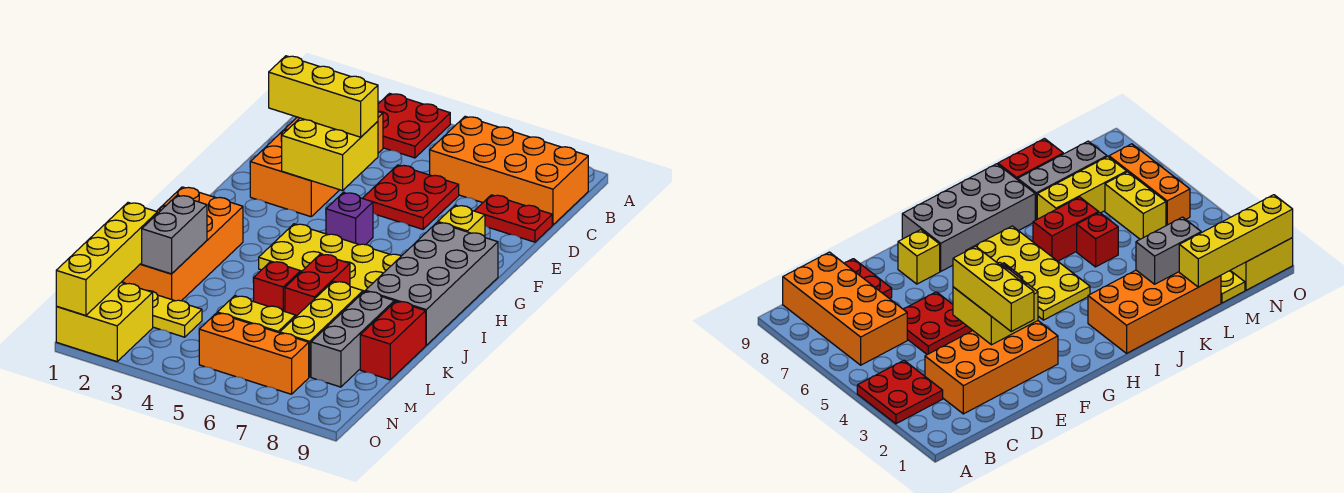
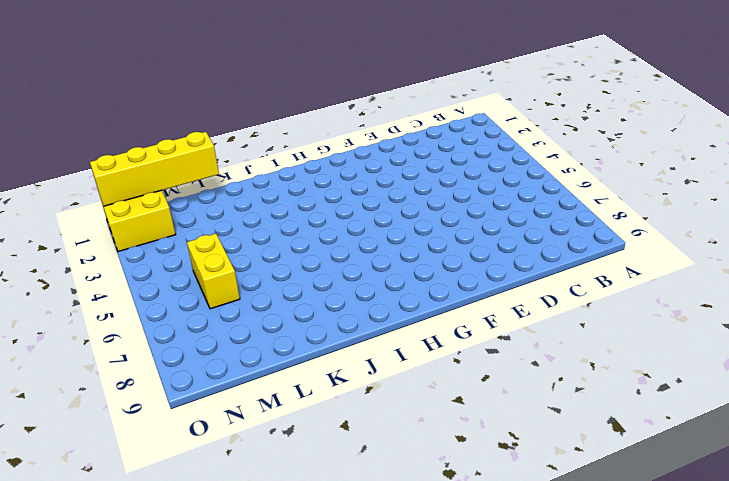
none -> red 2x2 plate [378,93,450,158]
none -> orange 2x4 brick [430,116,588,225]
none -> orange 2x4 brick [250,112,383,217]

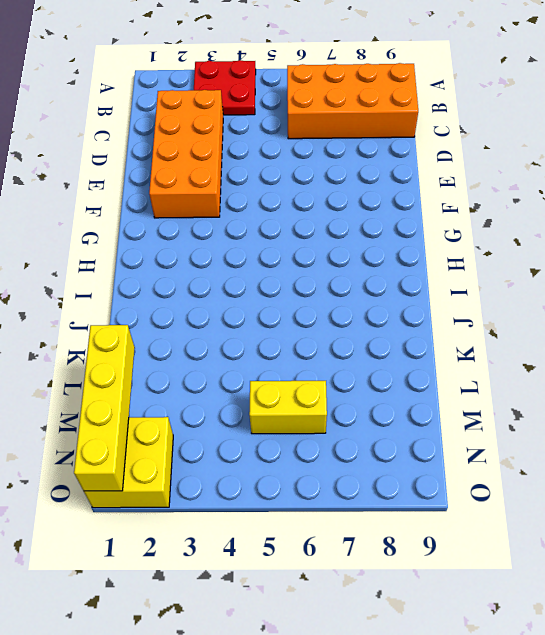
none -> red 2x2 plate [363,165,459,229]
none -> red 1x2 plate [475,195,552,242]
none -> yellow 1x1 brick [438,205,485,237]

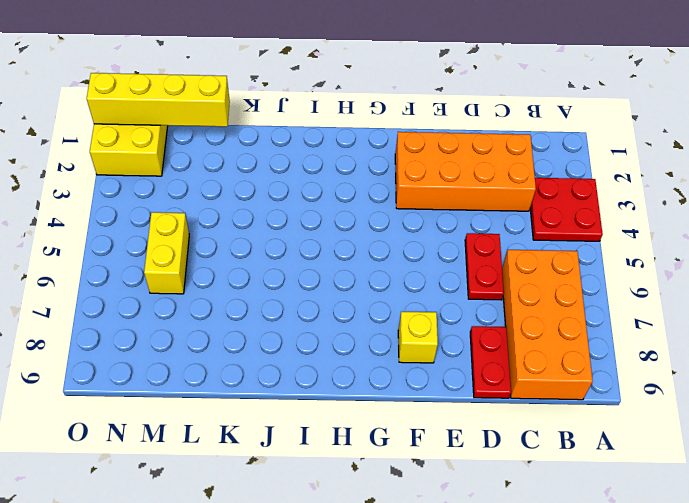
red 1x2 plate [465,233,504,300] -> red 2x2 plate [363,165,459,229]
none -> purple 1x1 brick [326,192,373,245]
none -> grey 2x4 brick [365,222,498,345]
none -> yellow 2x4 plate [259,224,401,292]

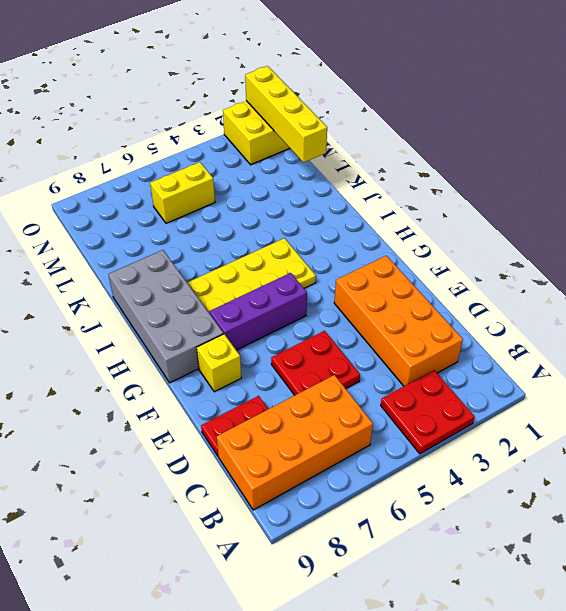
purple 1x3 brick [210,273,307,350] -> purple 1x1 brick [326,192,373,245]
none -> orange 2x4 brick [122,187,243,301]
none -> red 1x2 brick [285,254,350,316]
none -> red 1x1 brick [254,261,301,312]

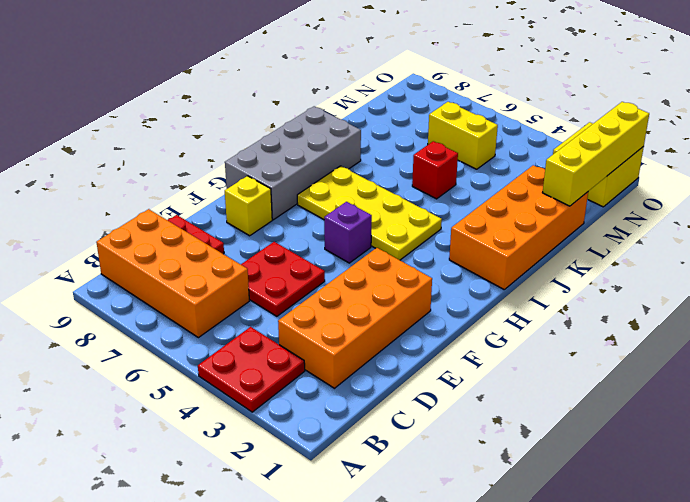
none -> red 1x2 brick [285,254,350,316]
none -> yellow 1x3 brick [280,281,363,377]
none -> grey 1x3 brick [311,291,394,387]

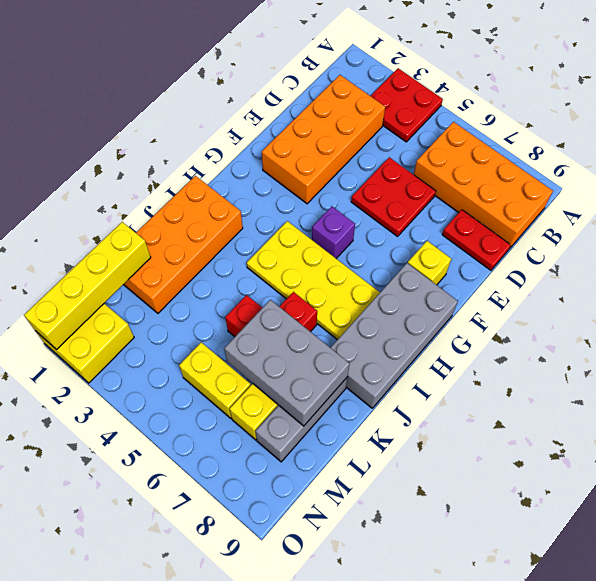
grey 2x3 brick [224,300,350,426] -> none
none -> red 1x2 brick [360,301,426,380]
none -> yellow 1x3 plate [122,282,202,337]
none -> orange 1x3 brick [199,313,309,394]

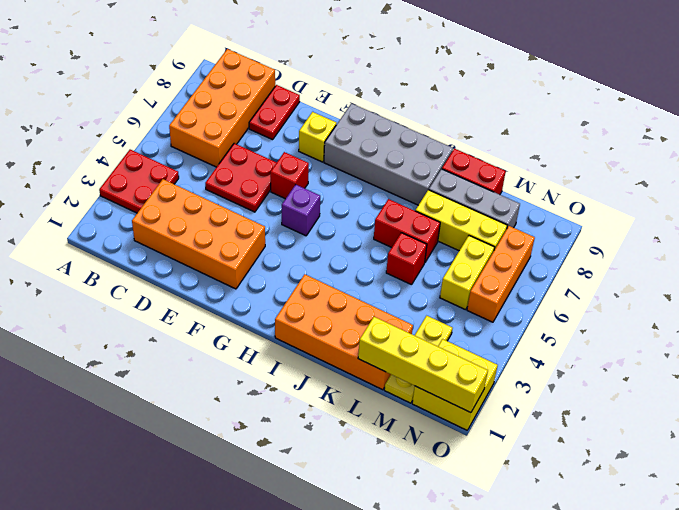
red 1x1 brick [270,152,309,199] -> none
none -> yellow 2x4 plate [259,224,401,292]
none -> yellow 2x2 brick [282,118,378,191]
none -> grey 1x2 brick [142,195,207,274]

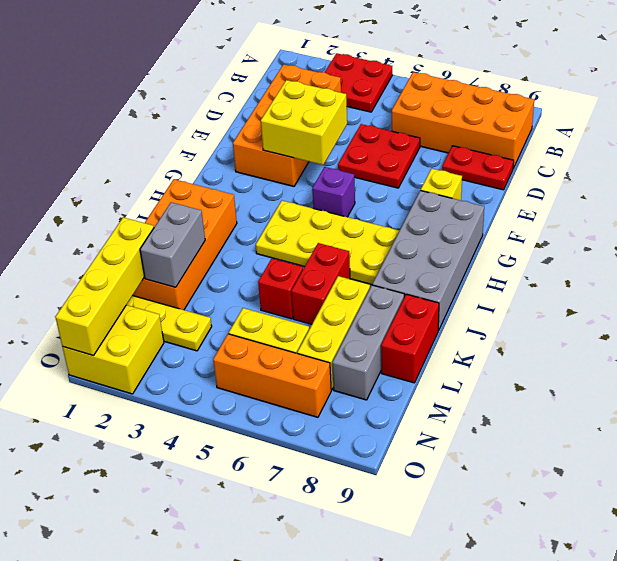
none -> yellow 1x3 brick [269,56,378,137]

